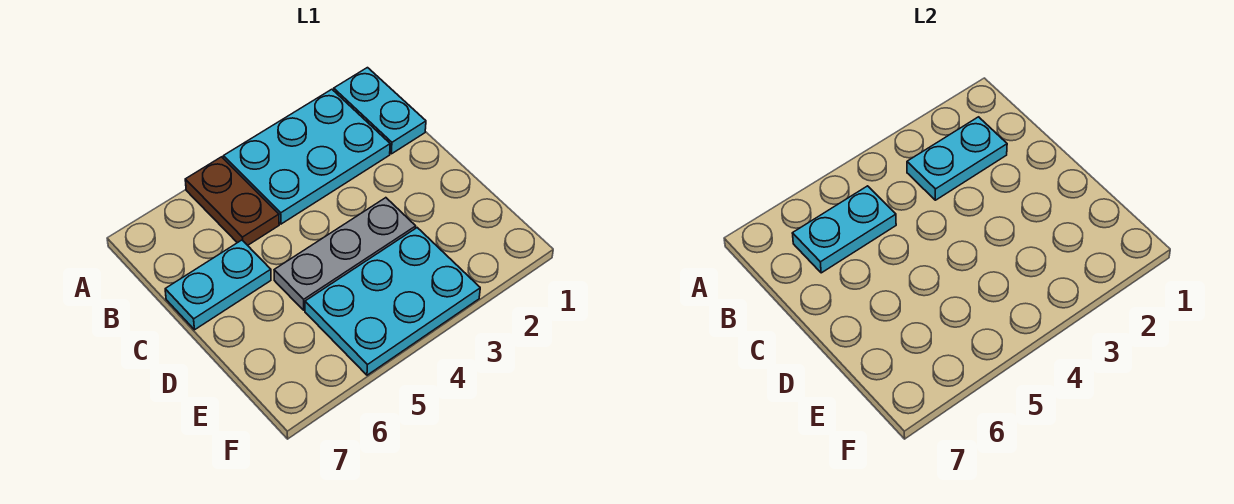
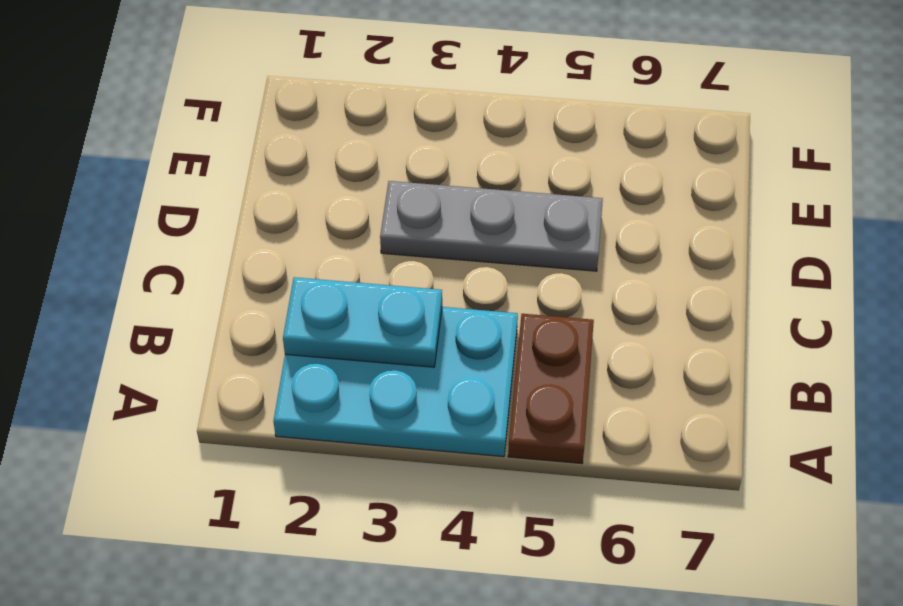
none -> cyan 1x2 plate [334,68,426,154]
none -> cyan 1x2 plate [165,240,271,330]

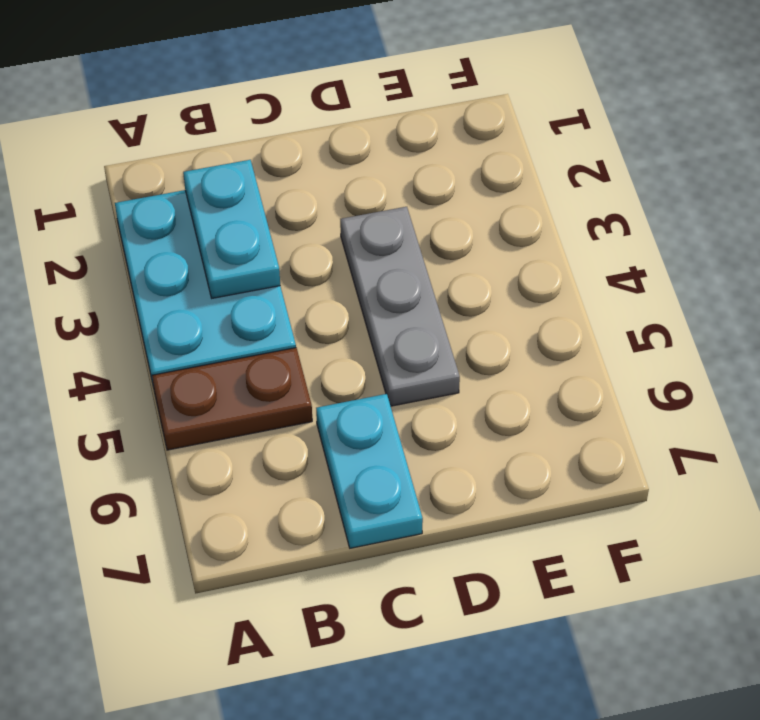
none -> cyan 1x2 plate [334,68,426,154]
none -> cyan 2x3 plate [305,228,480,375]

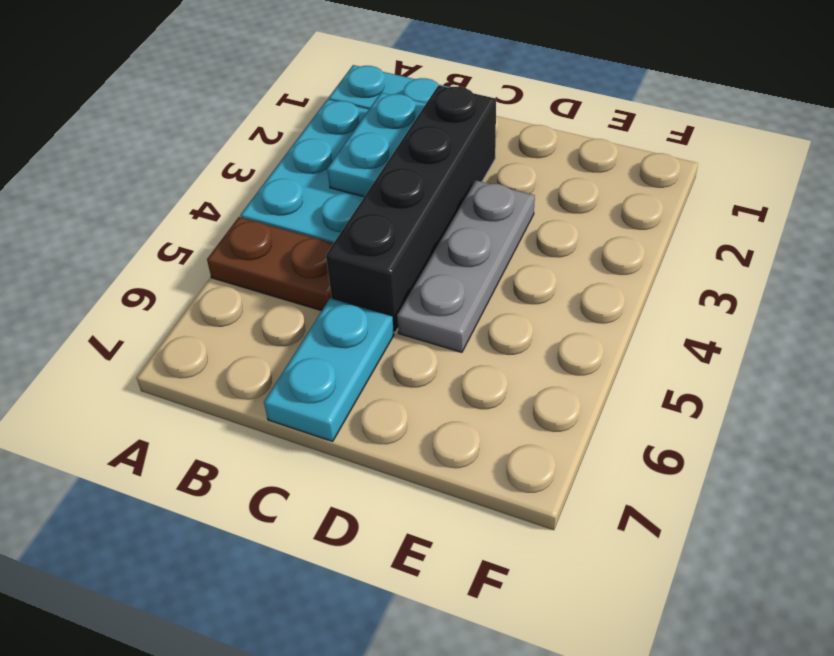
black 1x4 brick [326,85,496,332] -> none
none -> cyan 2x3 plate [305,228,480,375]
none -> cyan 1x2 plate [792,186,896,273]

